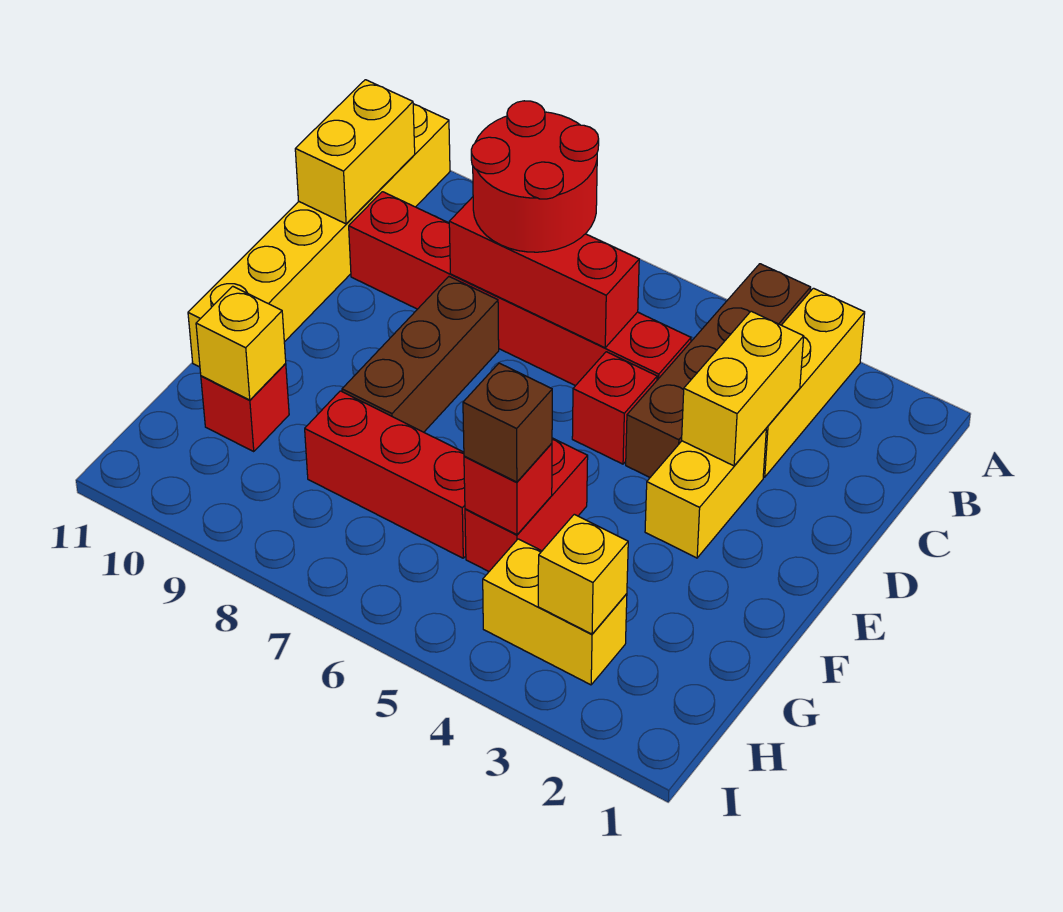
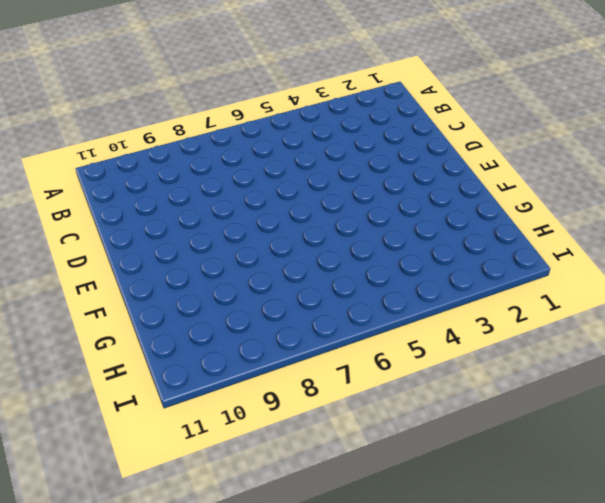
none -> yellow 1x3 brick [763,288,865,477]
none -> brown 1x4 brick [626,264,811,477]
none -> yellow 1x6 brick [188,104,450,367]

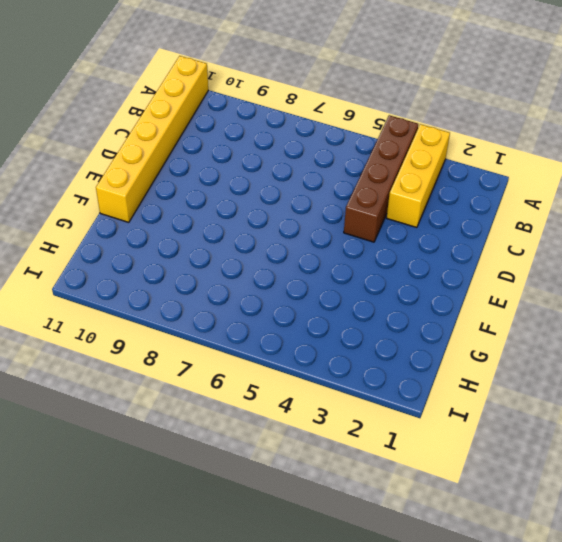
none -> red 1x6 brick [349,192,691,386]
none -> yellow 1x2 brick [645,429,766,558]
none -> red 1x1 brick [572,352,657,464]

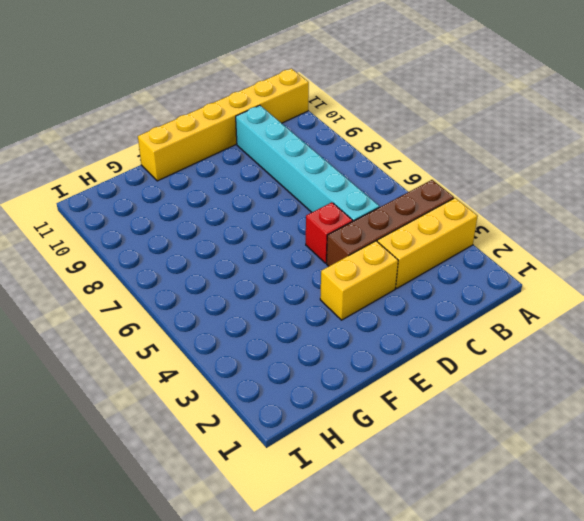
cyan 1x6 brick [236,105,379,221] -> red 1x6 brick [349,192,691,386]
none -> brown 1x3 brick [342,277,499,432]
none -> red 1x2 brick [465,438,588,571]
none -> red 1x3 brick [305,391,466,558]

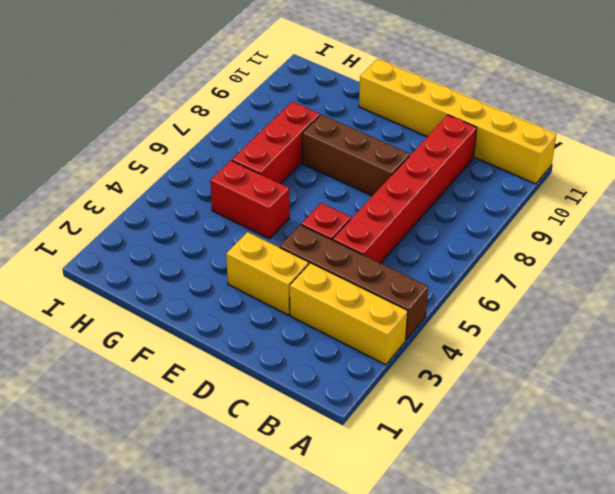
none -> red 1x1 brick [201,364,289,451]
none -> yellow 1x2 brick [483,539,627,685]
none -> yellow 1x2 brick [295,80,415,224]

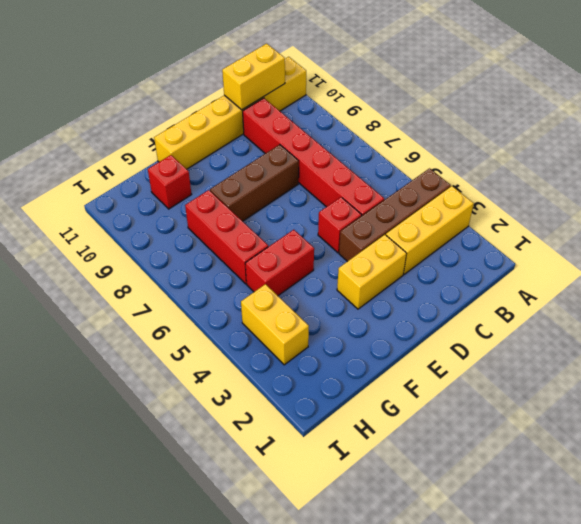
none -> yellow 1x2 brick [682,311,804,466]
none -> red 1x3 brick [449,197,639,348]
none -> red 1x1 brick [464,443,552,535]

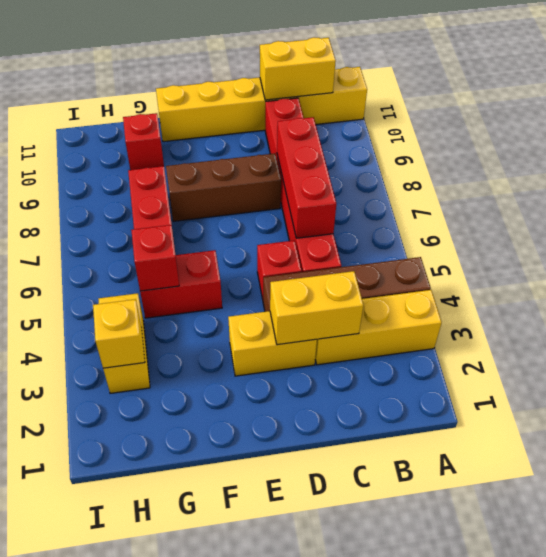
none -> yellow 1x1 brick [196,286,286,400]
none -> red 2x2 round brick [471,101,599,252]
none -> brown 1x1 brick [463,363,552,482]

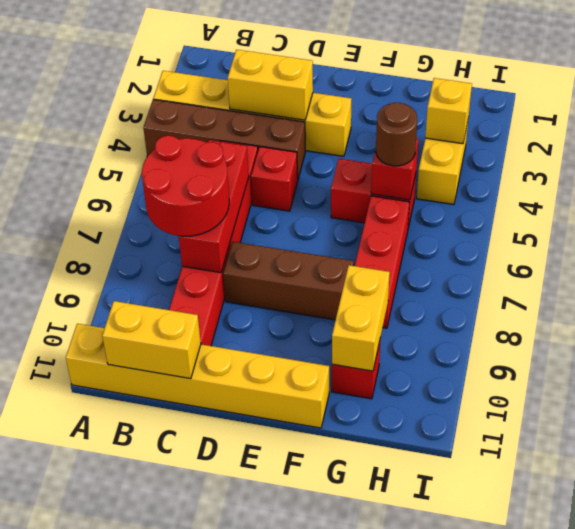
brown 1x1 round brick [376,103,417,166] -> brown 1x1 brick [463,363,552,482]
yellow 1x2 brick [332,265,390,371] -> yellow 1x1 brick [196,286,286,400]

